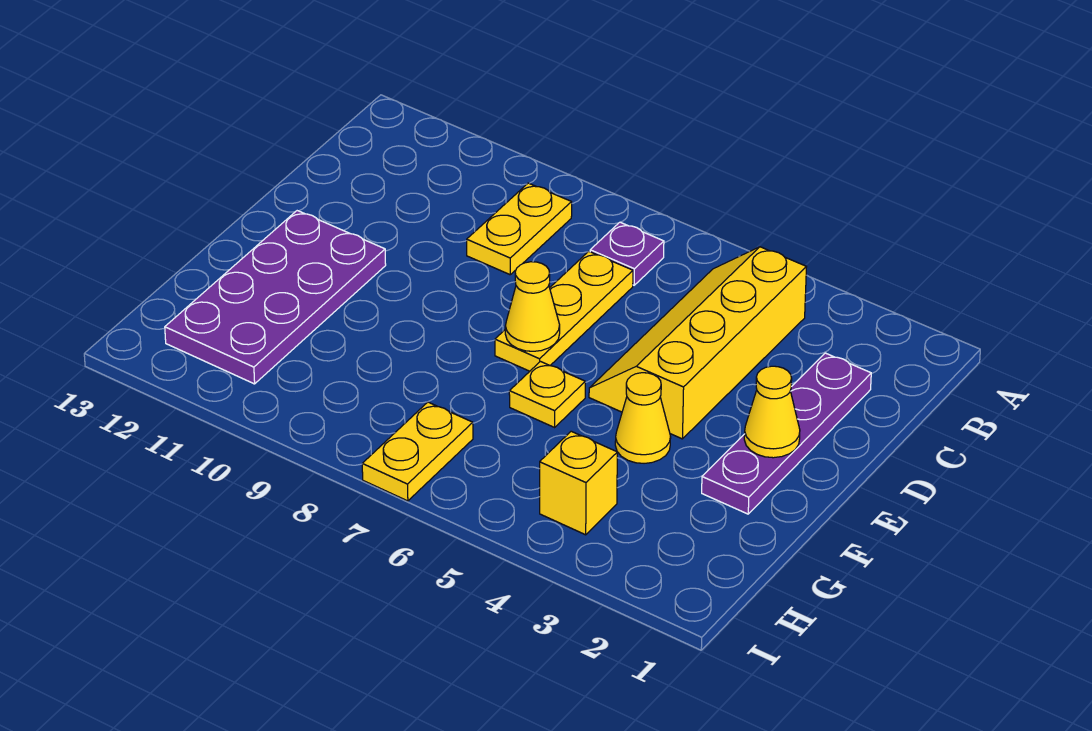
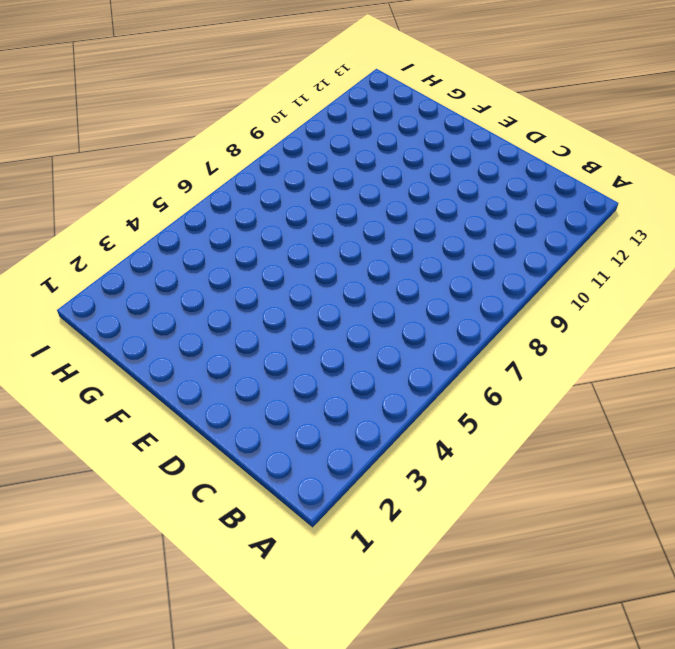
none -> yellow 2x4 slope [589,247,806,439]
none -> purple 1x1 plate [590,222,664,285]
none -> yellow 1x2 plate [467,183,572,275]

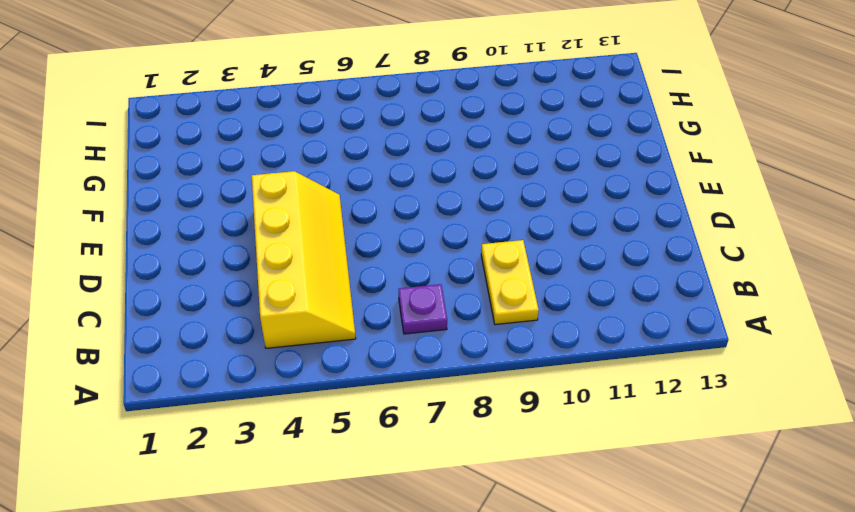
none -> purple 1x4 plate [702,353,871,514]
none -> yellow 1x3 plate [495,251,633,371]
none -> purple 2x4 plate [165,211,386,384]

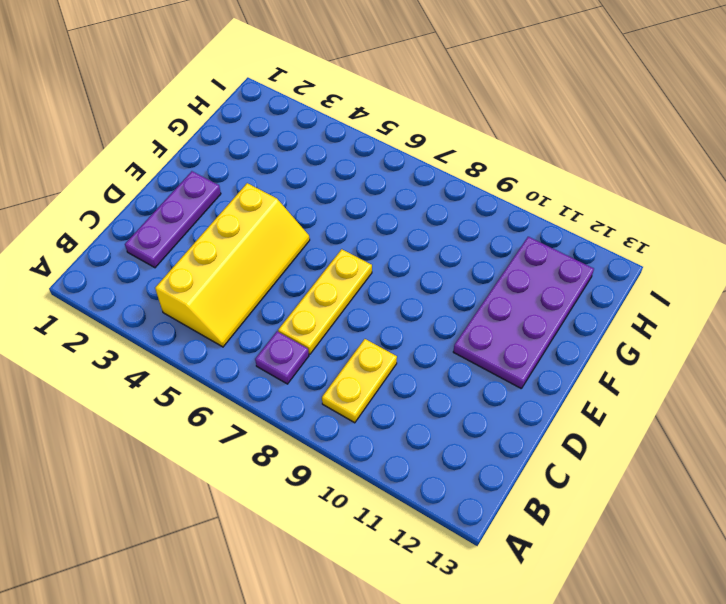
purple 1x3 plate [125,171,221,268] -> purple 1x4 plate [702,353,871,514]
none -> yellow 1x1 cone [615,373,671,463]
none -> yellow 1x1 plate [509,362,585,427]
none -> yellow 1x1 brick [540,431,617,535]

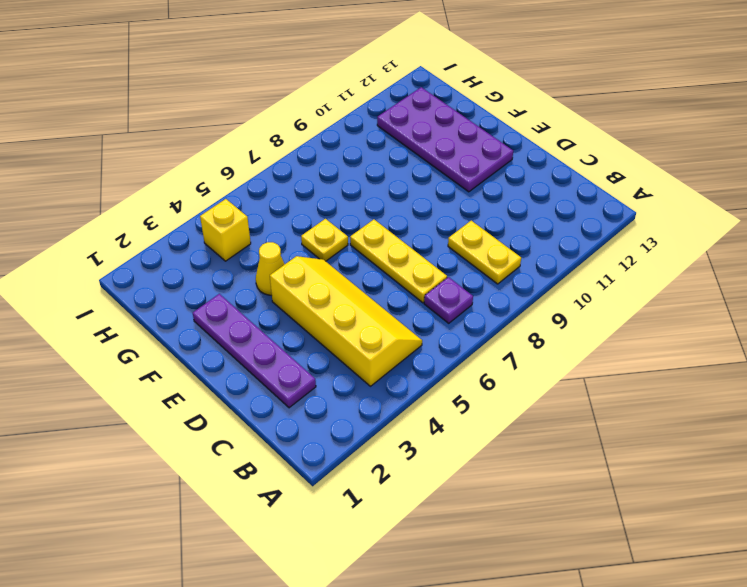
none -> yellow 1x2 plate [362,402,473,501]
none -> yellow 1x1 cone [744,366,800,458]
none -> yellow 1x1 cone [505,262,560,351]

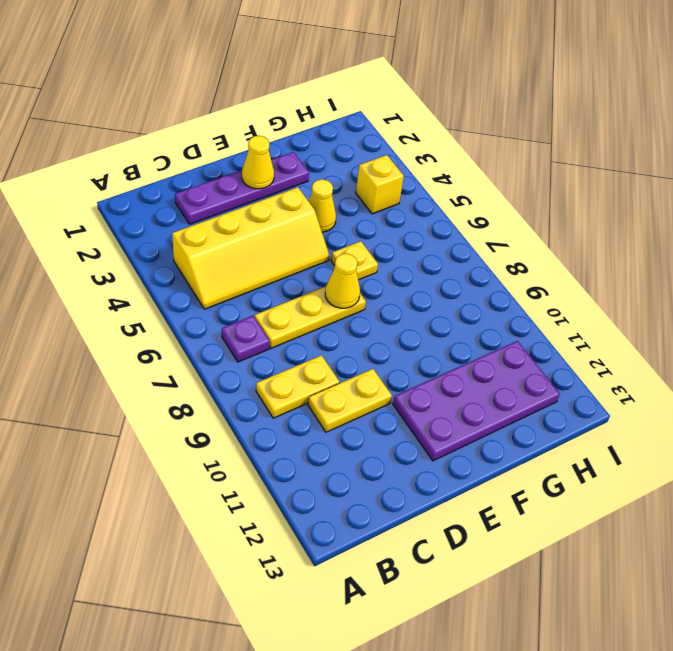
yellow 1x2 plate [308,369,392,432] -> yellow 1x2 plate moved to [362,402,473,501]

